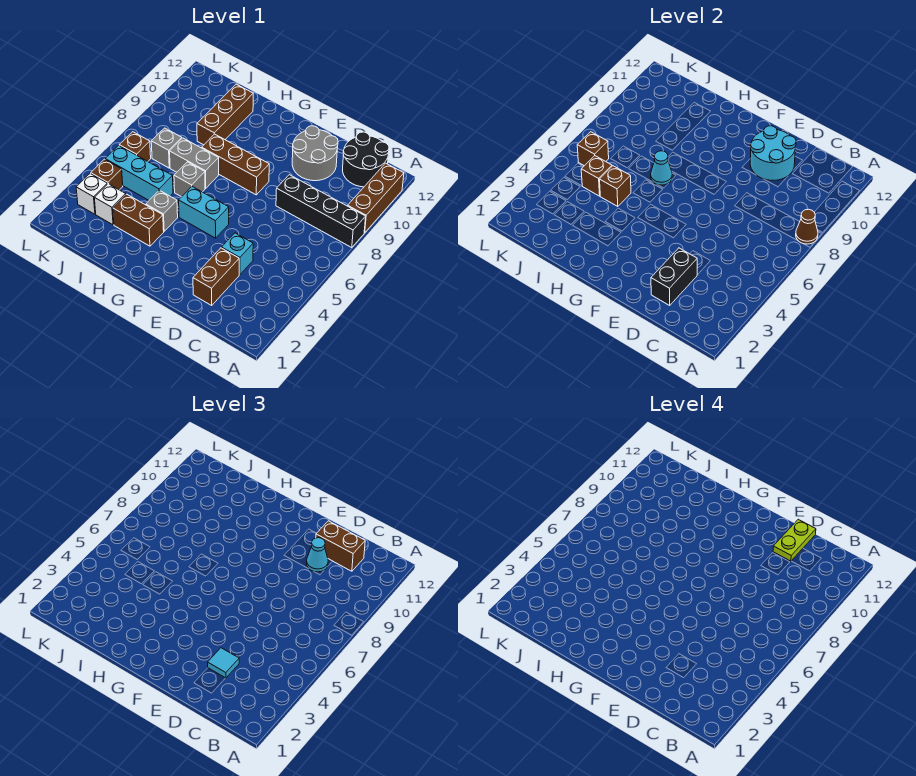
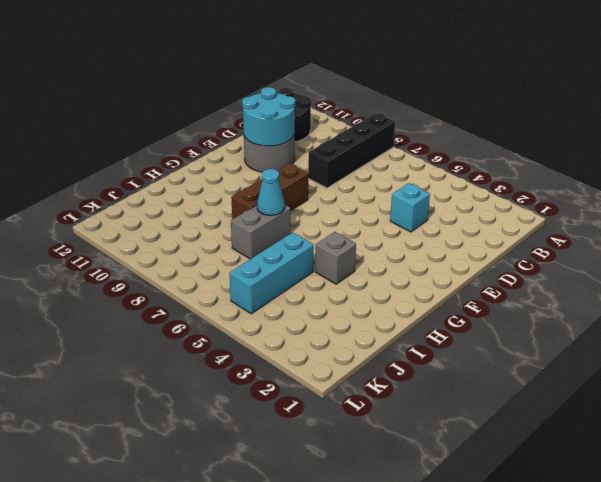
none -> brown 1x3 brick [348,163,404,233]
none -> brown 1x2 brick [193,248,239,305]
none -> cyan 1x2 brick [179,187,229,238]
none -> brown 1x2 brick [113,194,164,246]

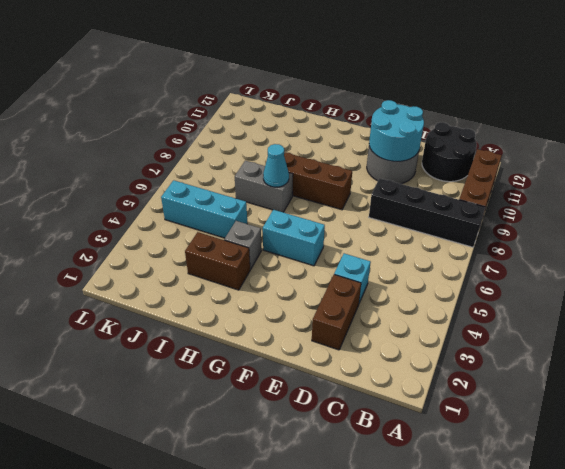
none -> grey 1x1 brick [174,162,205,197]
none -> brown 1x3 brick [197,84,253,145]
none -> white 1x1 brick [95,184,126,225]
none -> grey 1x1 brick [151,128,182,168]

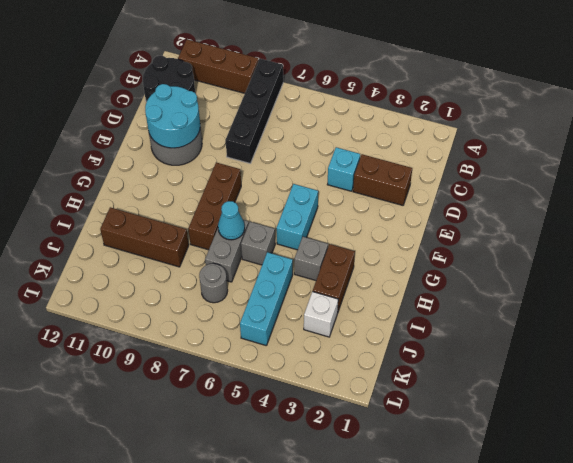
grey 1x1 round brick [199,264,228,303] -> grey 1x1 brick [151,128,182,168]
none -> white 1x1 brick [76,173,107,214]
none -> brown 1x1 brick [91,159,123,190]
none -> brown 1x1 brick [119,132,151,161]
none -> brown 1x1 cone [796,209,818,244]

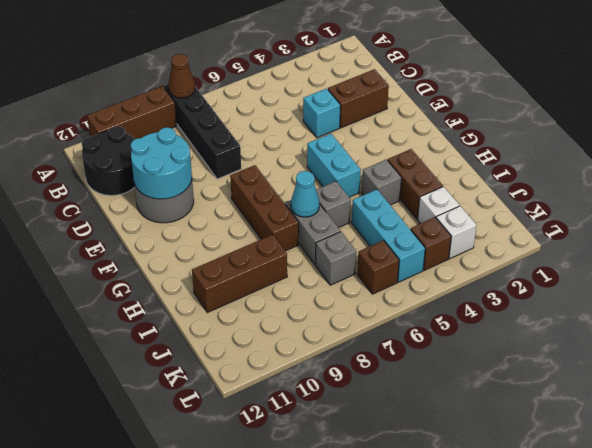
none -> black 1x2 brick [651,248,697,305]
none -> brown 1x1 brick [600,166,631,207]
none -> brown 1x1 brick [581,156,612,196]
none -> brown 1x1 brick [577,132,609,166]

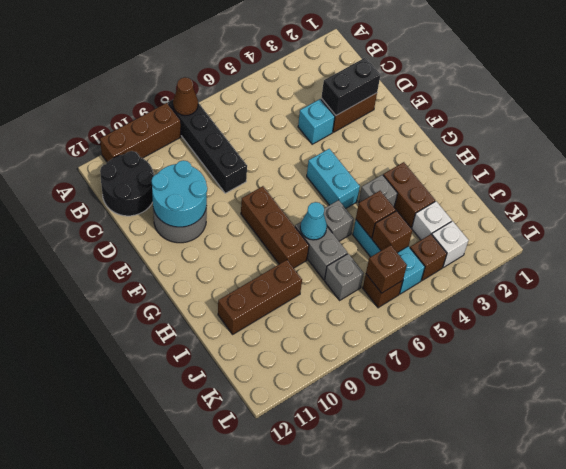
none -> brown 1x2 brick [316,521,365,571]
none -> cyan 1x1 tile [208,648,239,678]
none -> cyan 1x1 cone [307,538,328,572]
none -> lime 1x2 plate [773,519,816,561]

